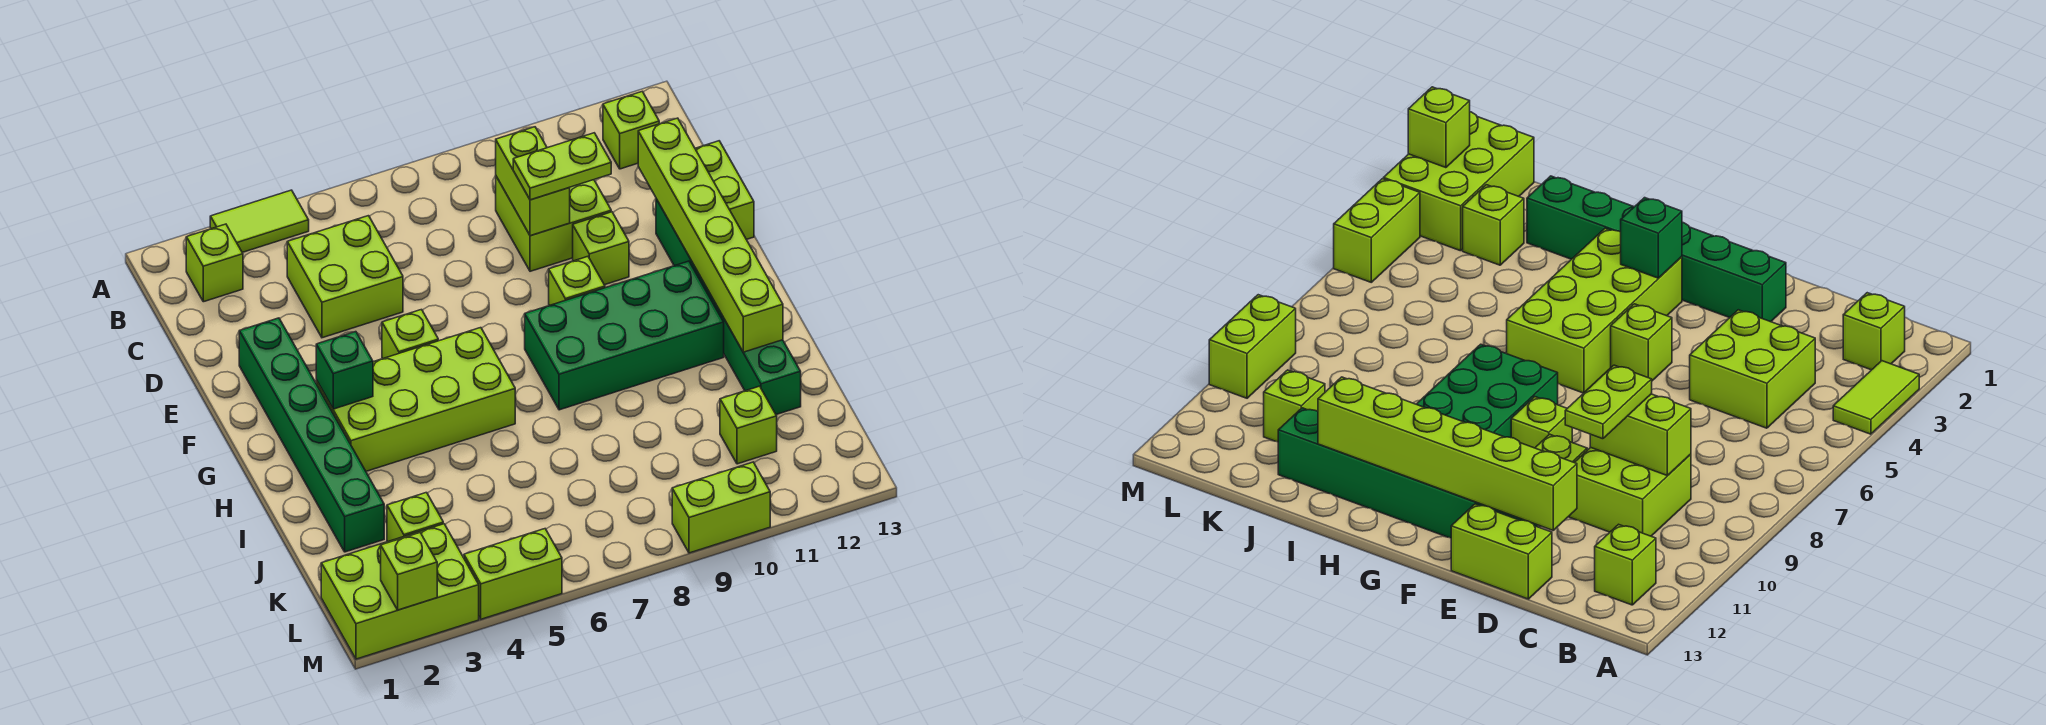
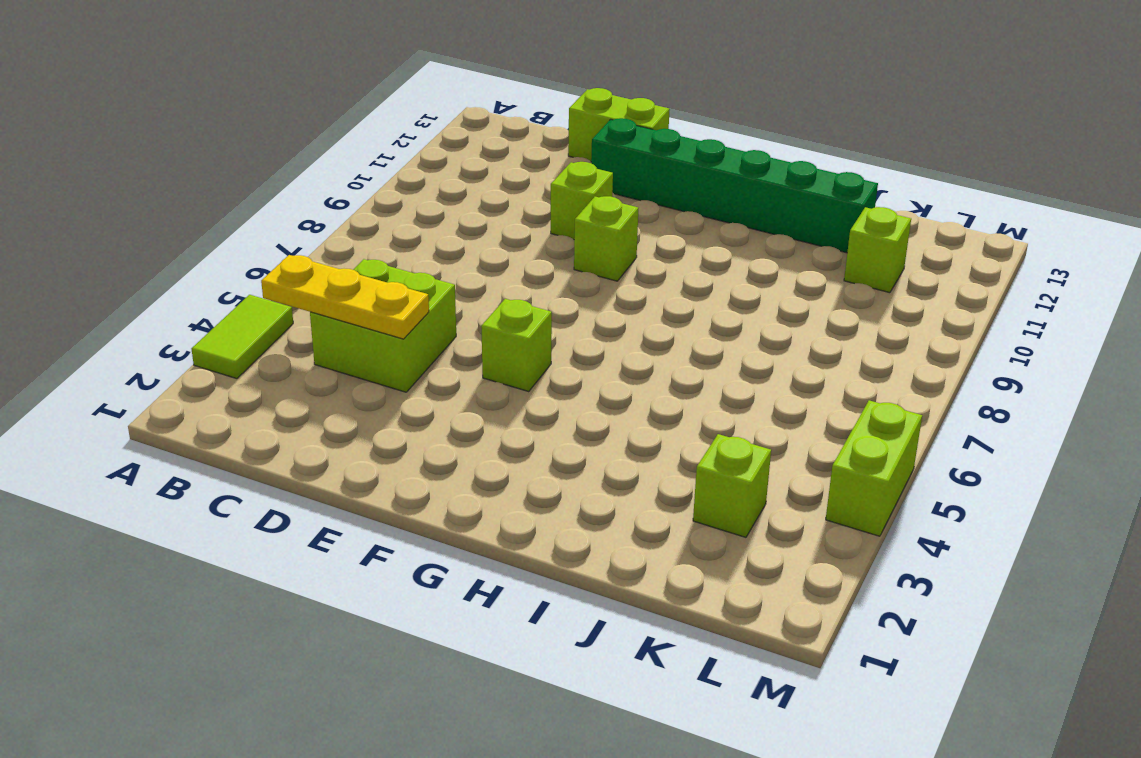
yellow 1x3 plate [261,255,429,339] -> none
none -> lime 1x1 brick [186,224,243,302]
none -> lime 1x1 brick [603,92,659,169]
none -> lime 2x2 brick [496,177,611,271]

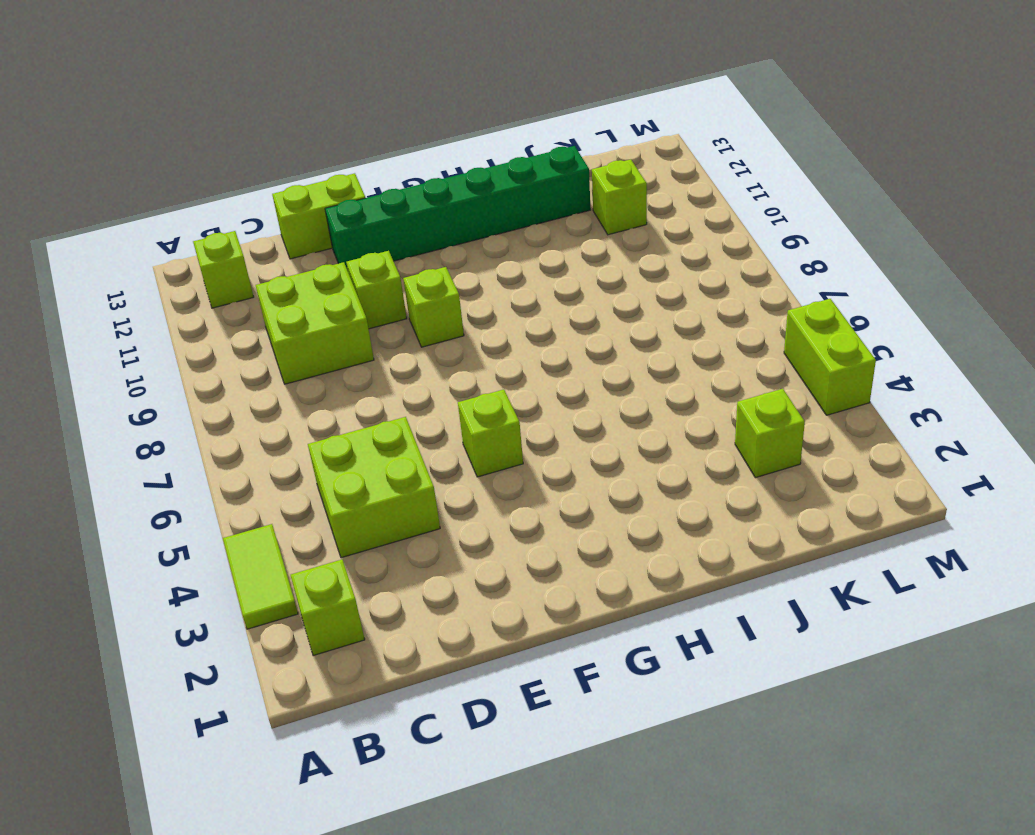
none -> green 1x6 brick [239,318,384,552]
none -> lime 2x4 brick [316,328,515,471]
none -> green 2x4 brick [525,261,724,410]

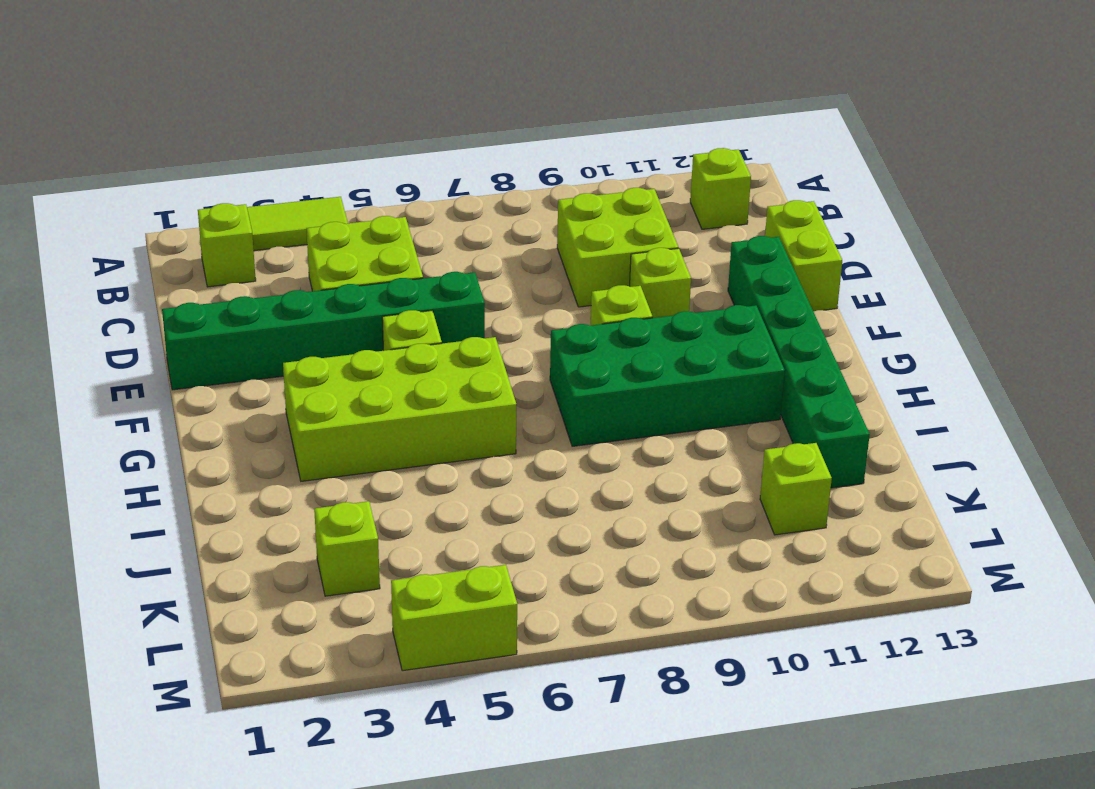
green 1x6 brick [162,272,485,390] -> green 1x6 brick turned to [239,318,384,552]
none -> lime 2x3 brick [321,524,479,659]
none -> lime 1x2 brick [672,462,770,553]
none -> lime 1x2 brick [496,127,570,236]

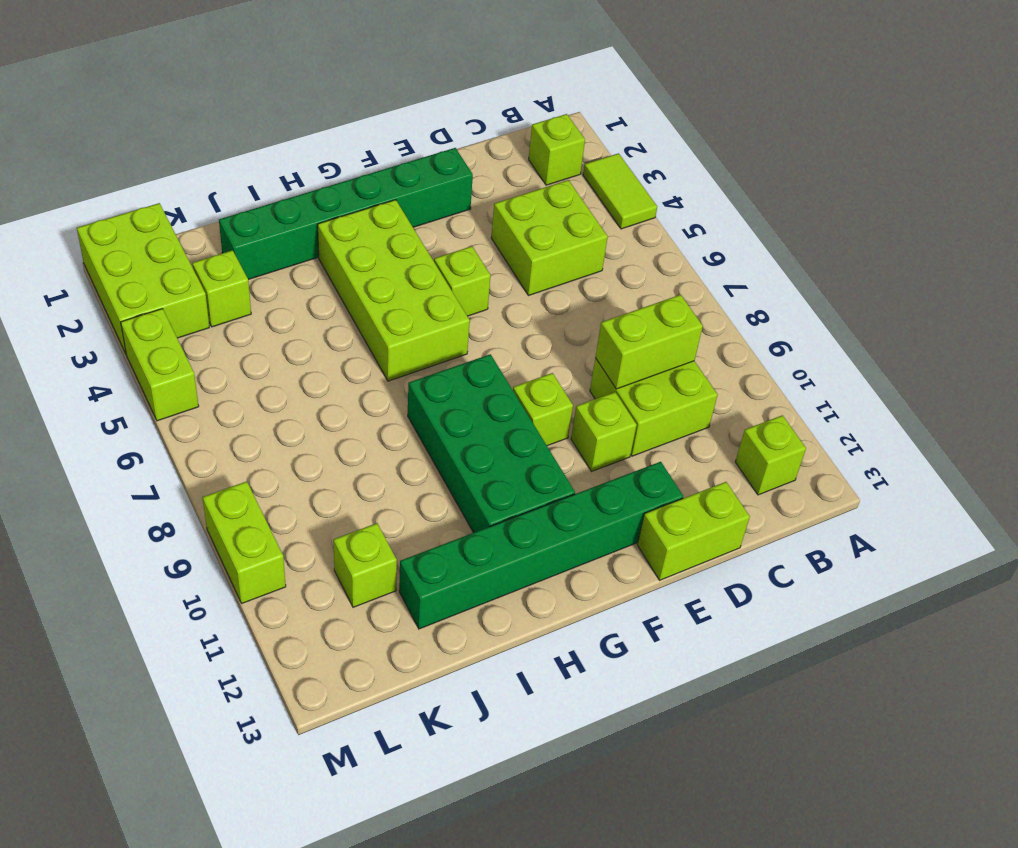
none -> lime 1x6 brick [638,118,783,352]
none -> green 1x1 brick [316,332,373,409]
none -> lime 1x1 brick [381,533,437,610]

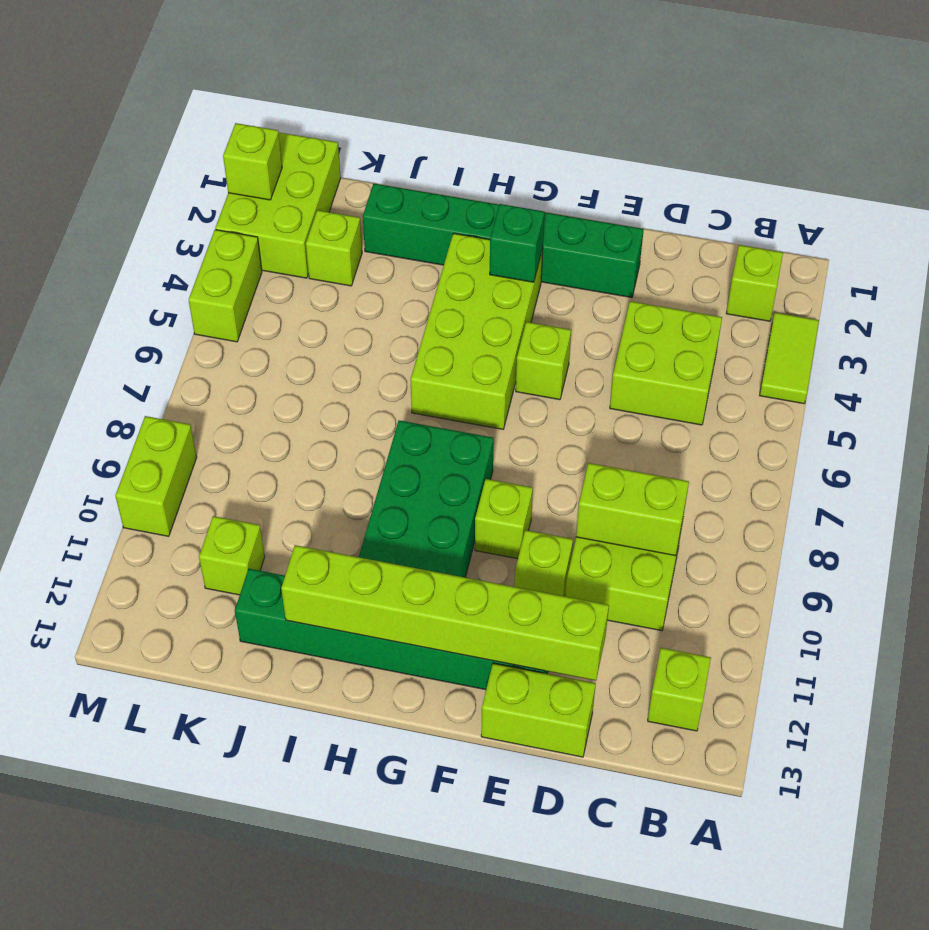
none -> lime 1x2 plate [513,133,611,200]

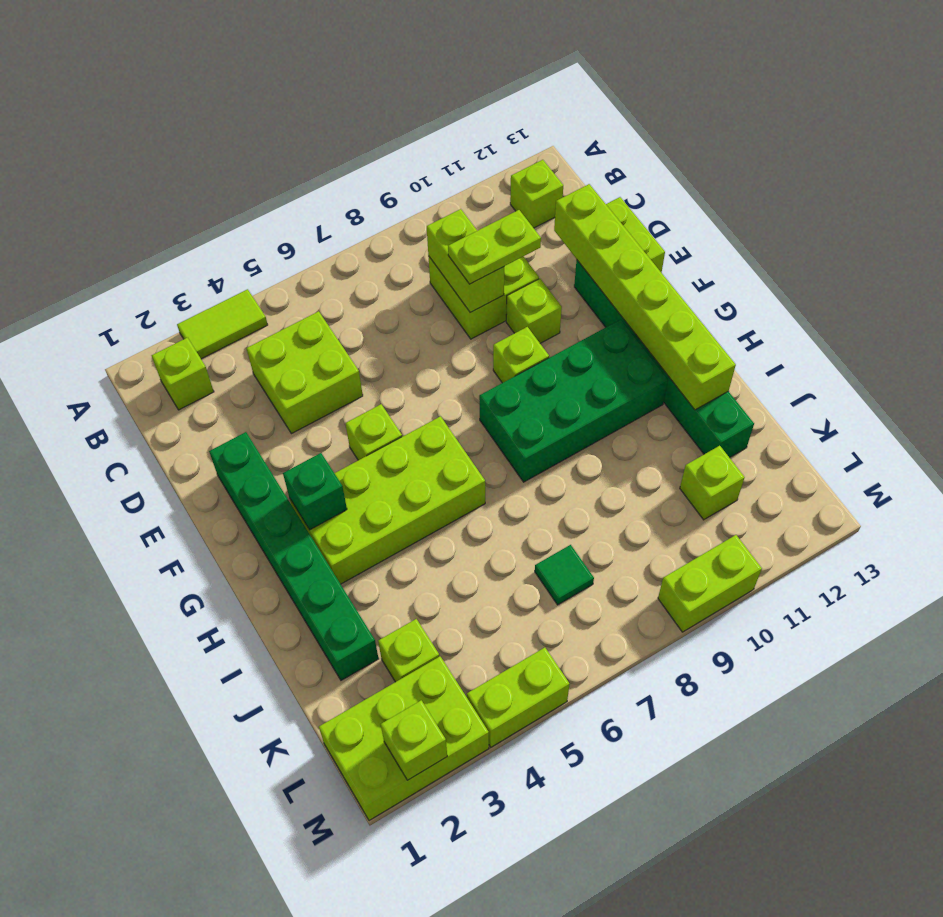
green 1x1 tile [535,545,594,605] -> none

